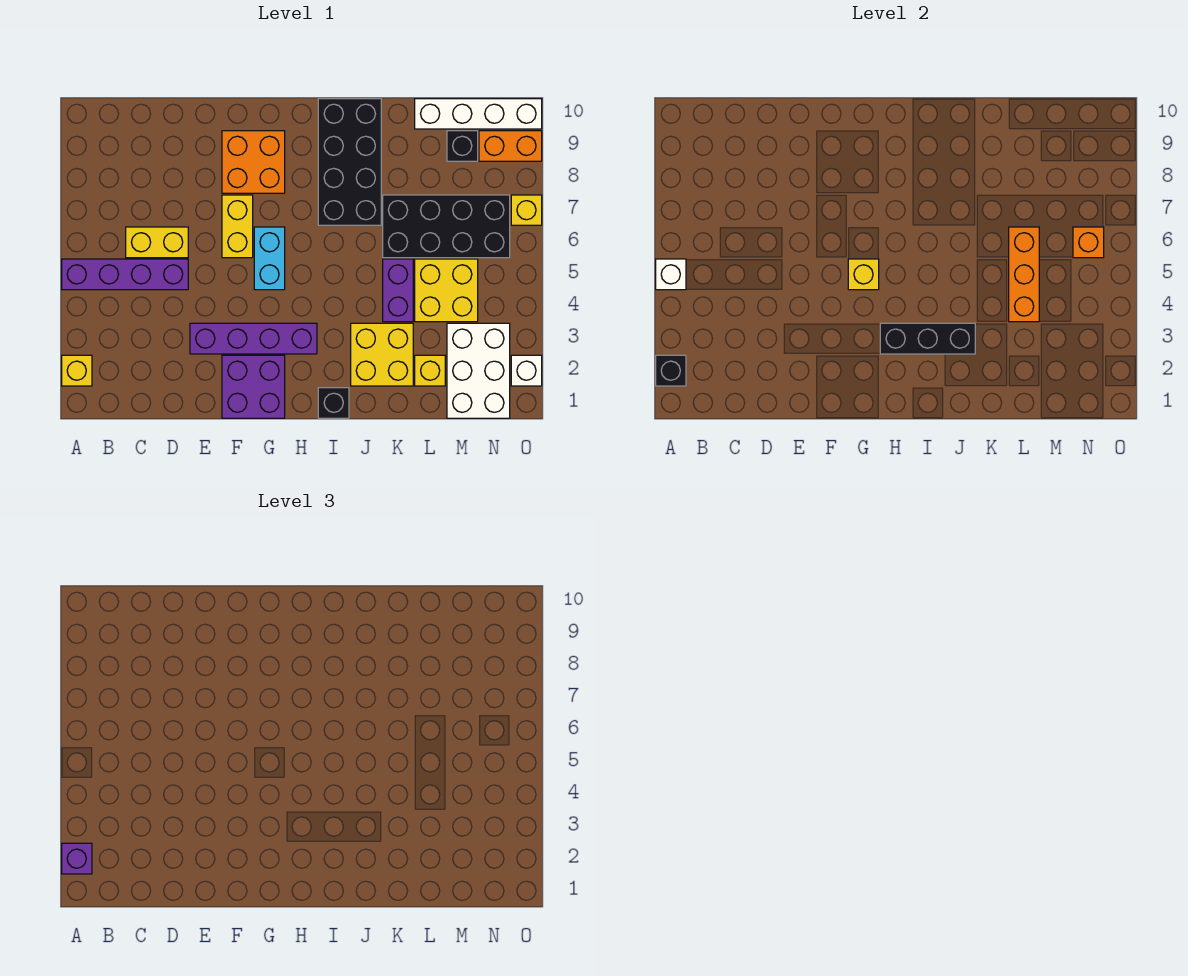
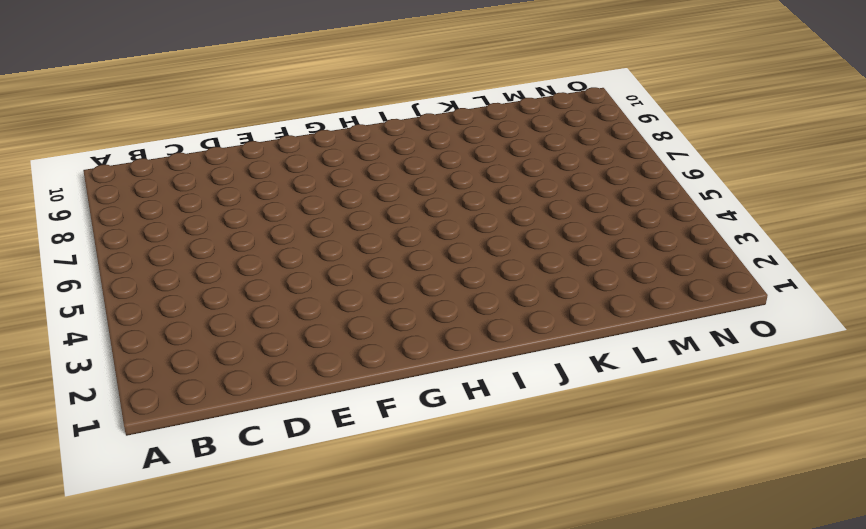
none -> yellow 1x1 brick [62,355,92,386]
none -> purple 1x4 brick [62,259,188,290]
none -> yellow 1x2 brick [126,227,188,258]

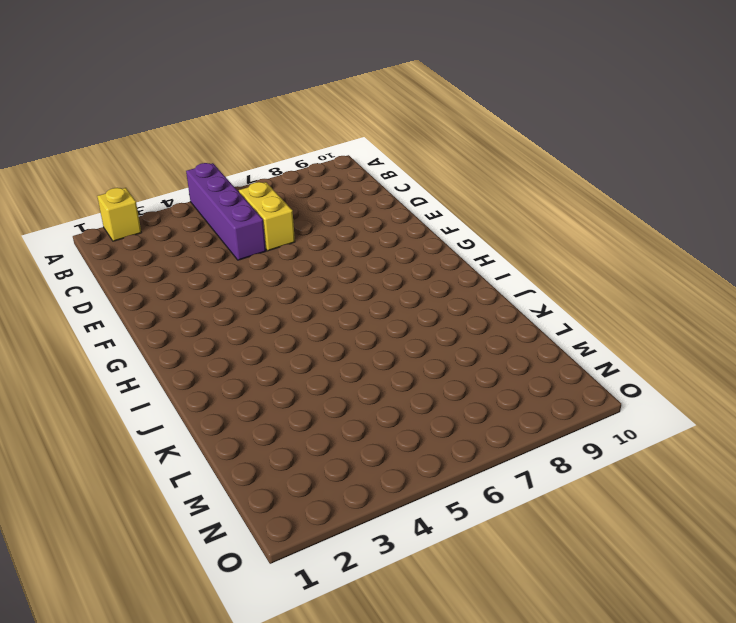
none -> purple 1x4 brick [190,323,317,354]
none -> purple 2x2 brick [222,355,285,418]
none -> yellow 1x2 brick [222,195,253,258]

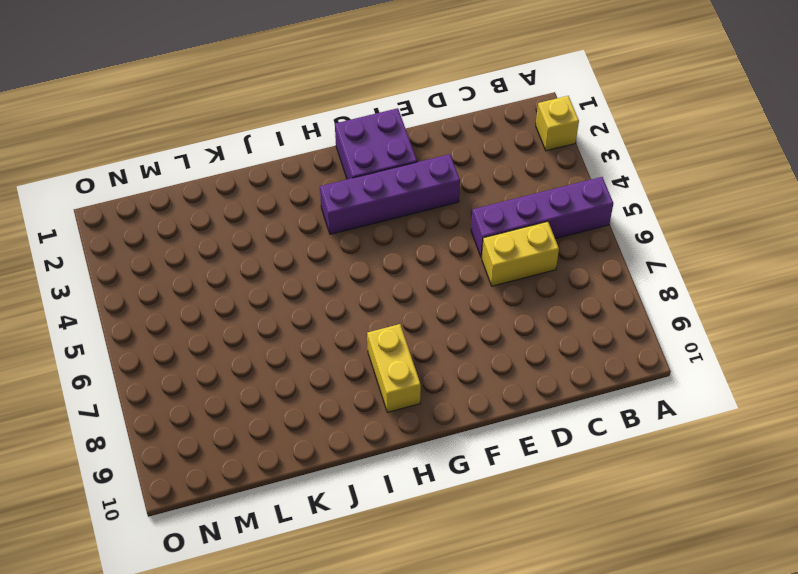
yellow 1x2 brick [367,324,421,412] -> yellow 1x2 brick moved to [222,195,253,258]
none -> orange 2x2 brick [222,131,285,193]
none -> cyan 1x2 brick [254,227,285,290]
none -> black 1x1 brick [318,388,349,418]

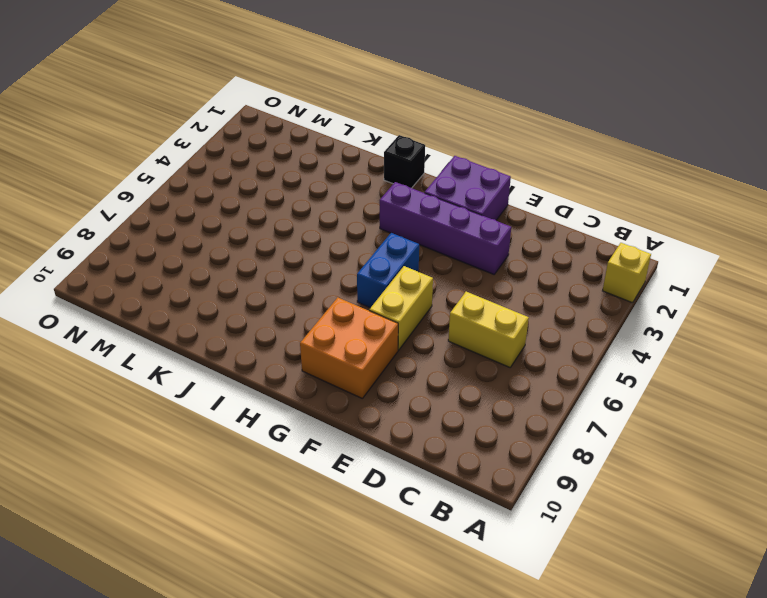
blue 1x2 brick [357,233,419,308] -> cyan 1x2 brick [254,227,285,290]
none -> purple 1x4 brick [62,259,188,290]
none -> black 2x4 brick [318,99,381,225]
none -> yellow 2x2 brick [351,323,413,386]

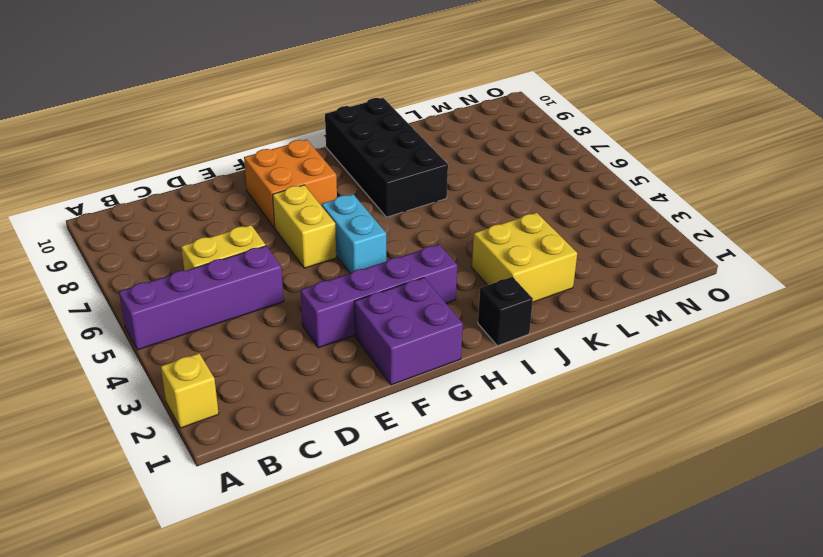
none -> purple 1x2 brick [383,259,413,322]
none -> black 2x4 brick [383,195,510,258]
none -> yellow 1x1 brick [415,355,445,386]

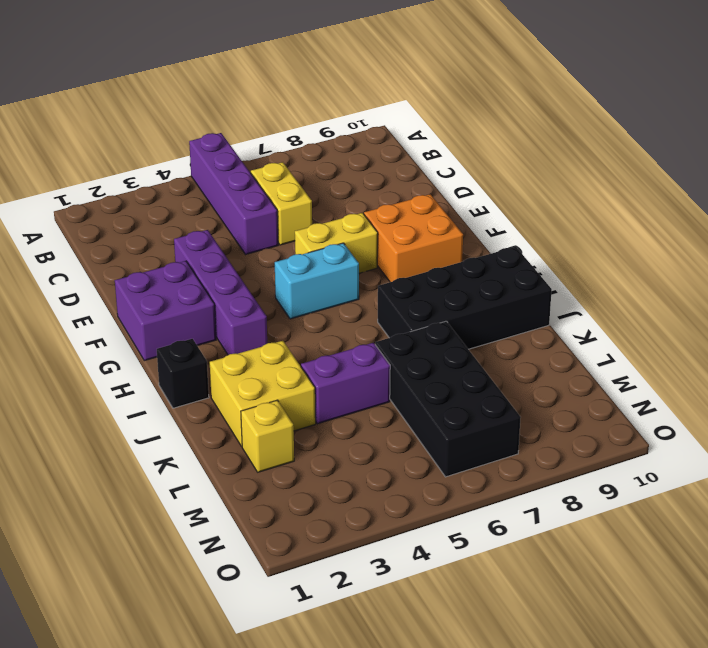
none -> yellow 1x1 brick [62,355,92,386]
none -> yellow 2x2 brick [415,259,478,322]
none -> white 1x4 brick [415,99,542,129]

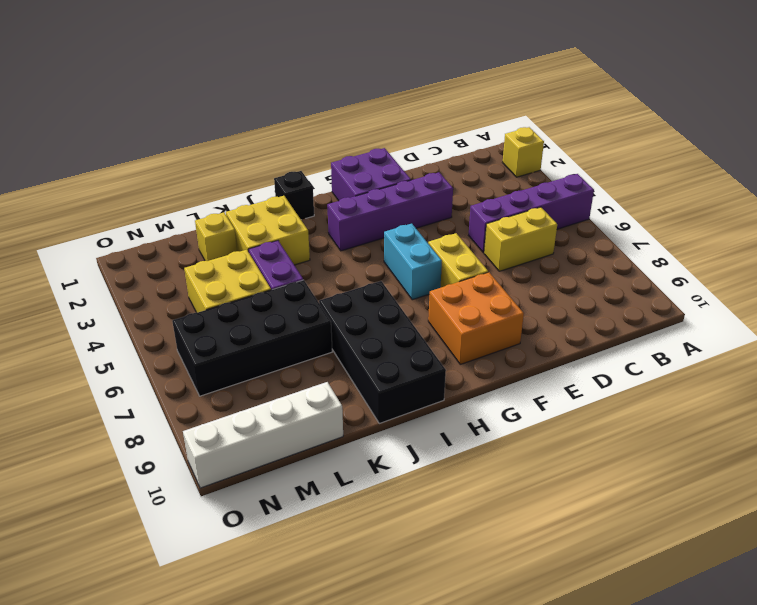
none -> white 2x3 brick [447,323,510,418]
none -> black 1x1 brick [447,131,478,161]
none -> orange 1x2 brick [479,131,542,161]

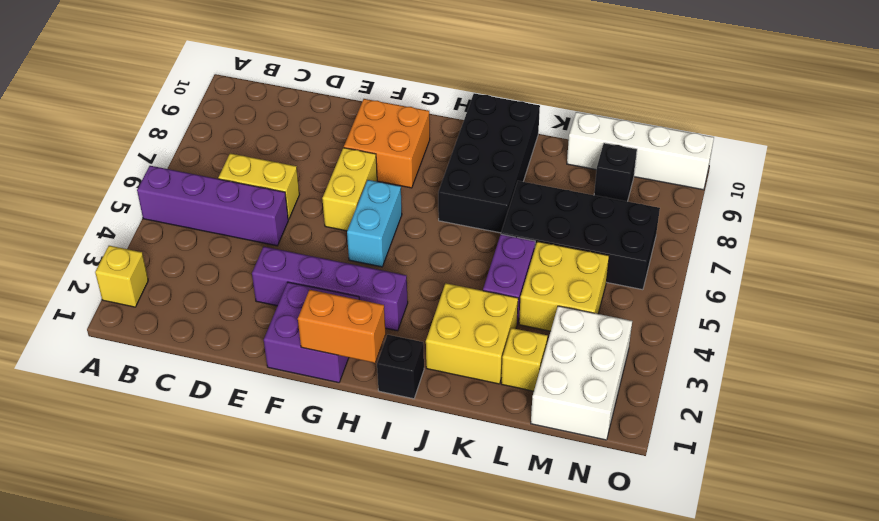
orange 1x2 brick [298,290,386,363] -> orange 1x2 brick moved to [479,131,542,161]
none -> white 1x1 brick [511,355,542,386]
none -> yellow 1x1 brick [511,195,542,225]
none -> black 1x1 brick [656,355,686,386]

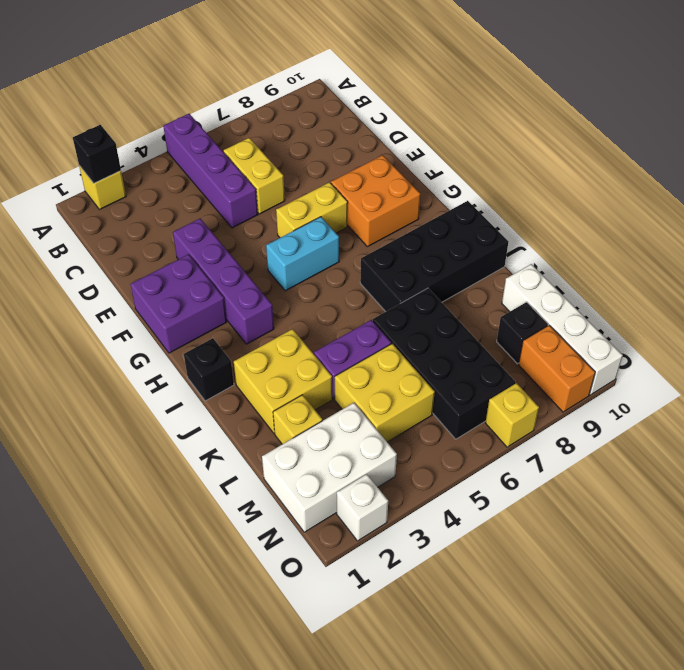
none -> white 1x1 brick [656,259,686,290]
none -> yellow 1x1 brick [848,259,879,290]
none -> black 1x3 brick [880,323,975,354]

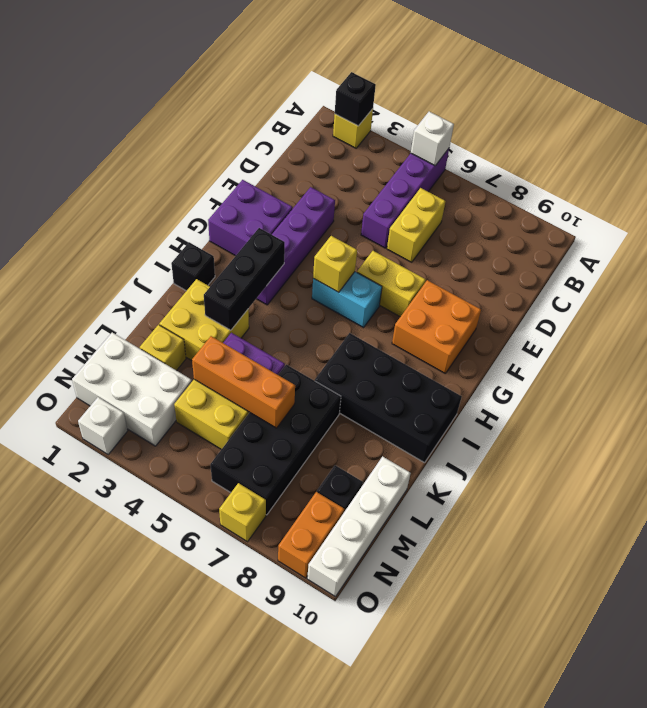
none -> orange 1x1 brick [1073,227,1104,258]
none -> purple 1x1 brick [62,843,92,874]

